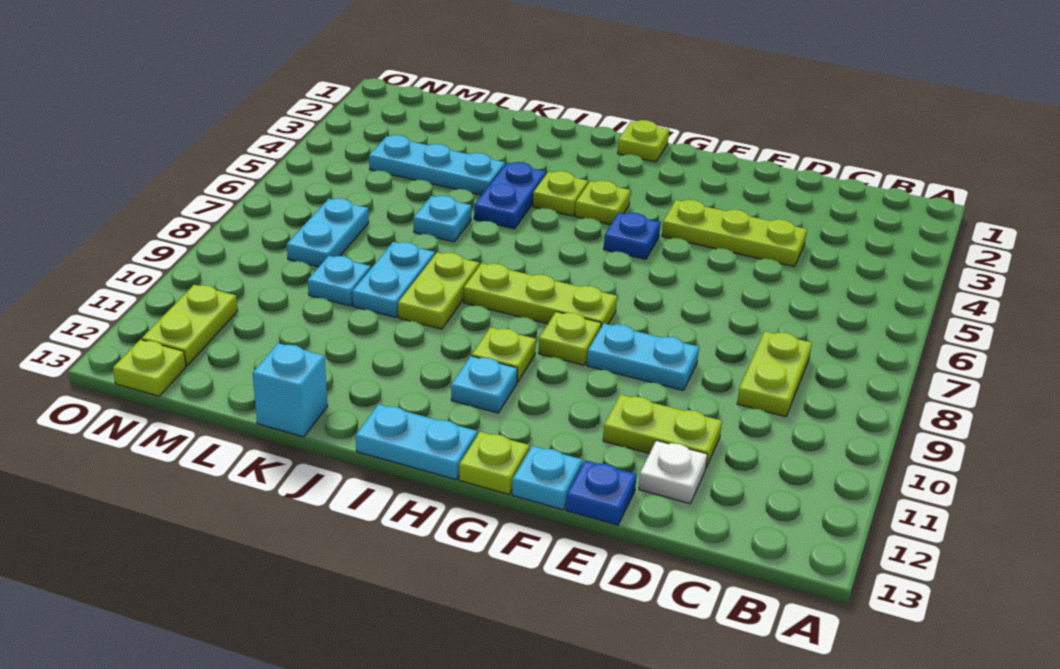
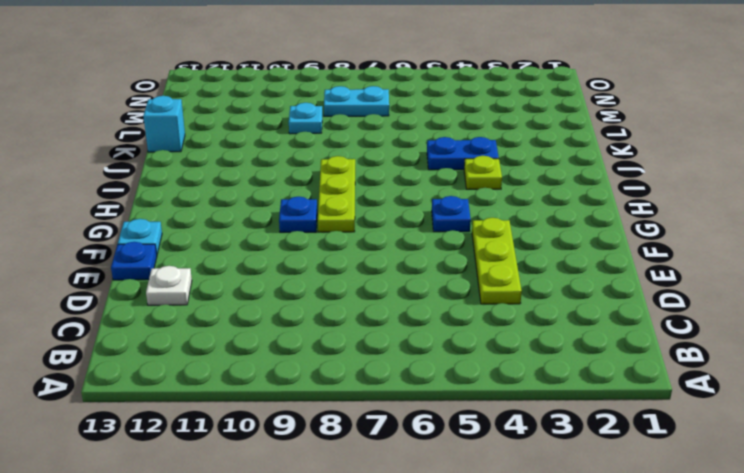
blue 1x1 plate [279,197,317,232] -> lime 1x1 plate [538,312,601,365]
none -> lime 1x2 plate [737,331,812,417]
none -> lime 1x2 plate [603,395,722,467]
none -> cyan 1x2 plate [587,323,699,391]

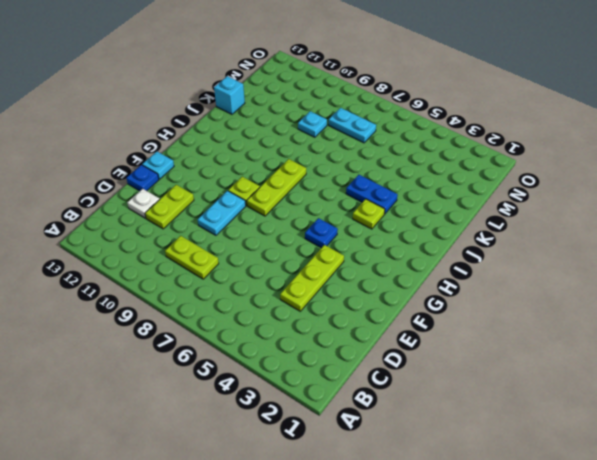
none -> lime 1x1 plate [459,432,529,494]
none -> lime 1x1 plate [617,120,669,162]
none -> lime 1x1 plate [575,181,630,225]

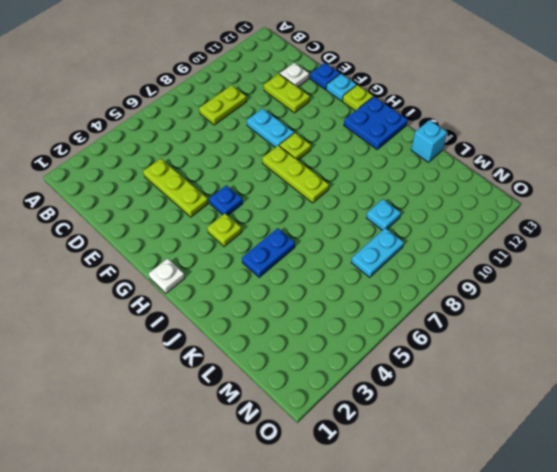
white 1x1 plate [149,258,185,293] -> lime 1x1 plate [617,120,669,162]
blue 2x2 plate [344,97,408,149] -> cyan 1x2 plate [356,404,477,480]
none -> lime 1x1 plate [472,327,536,382]
none -> cyan 1x1 plate [451,356,517,413]
none -> lime 1x1 plate [533,171,588,216]

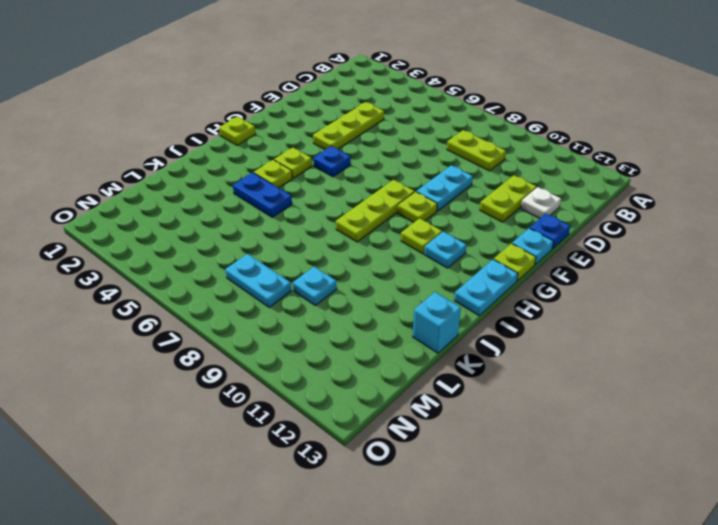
none -> lime 1x2 plate [398,252,479,329]
none -> cyan 1x3 plate [369,135,505,195]
none -> cyan 1x1 plate [414,195,471,242]

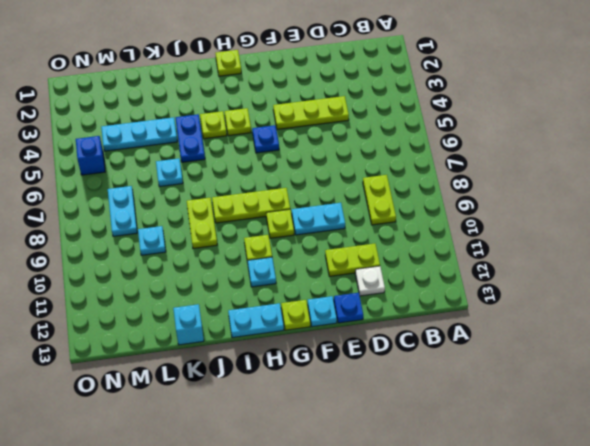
blue 1x1 brick [76,136,105,175] -> none
none -> cyan 1x2 plate [352,242,435,317]
none -> lime 1x2 plate [142,285,238,366]
none -> lime 1x1 plate [113,340,186,396]

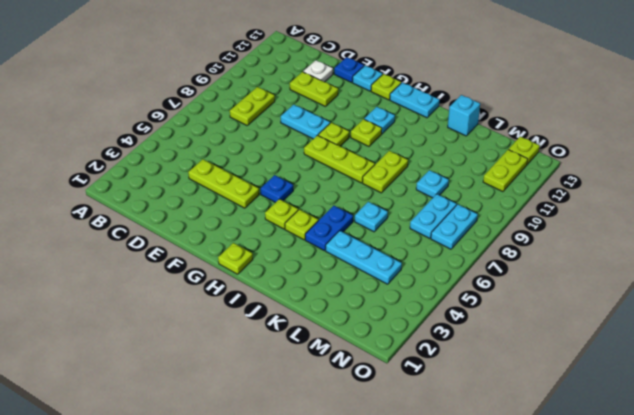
cyan 1x2 plate [431,204,478,249] -> cyan 1x2 plate moved to [352,242,435,317]

